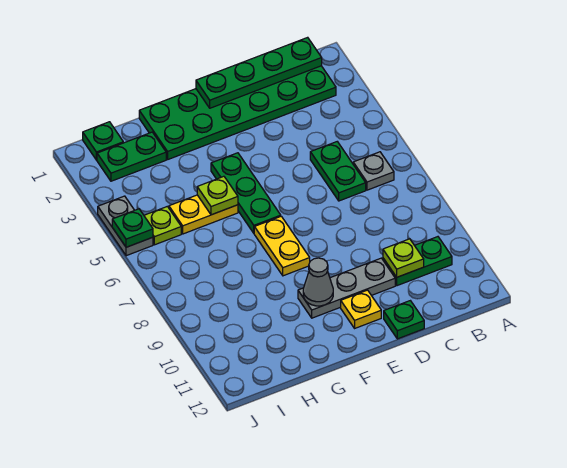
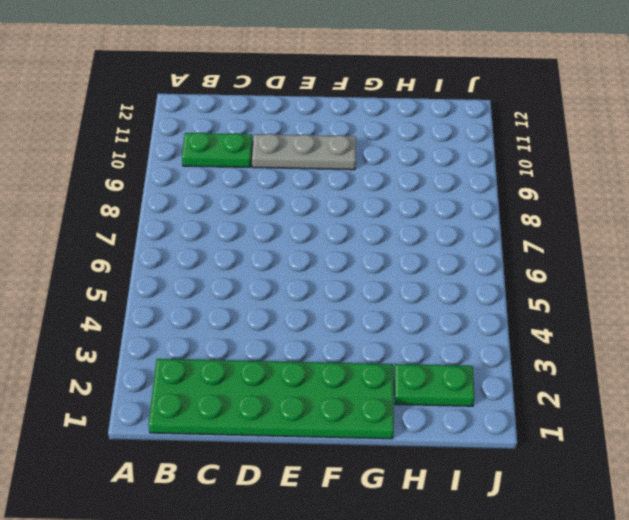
none -> grey 1x1 plate [353,152,394,190]
none -> green 1x2 plate [310,142,366,201]
none -> green 1x1 plate [384,301,424,339]

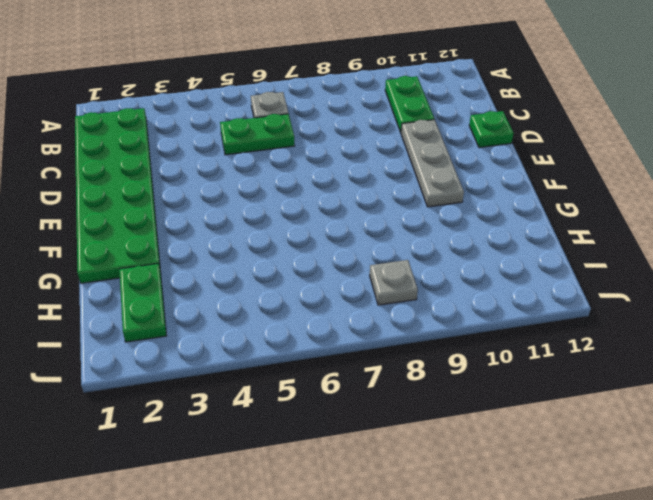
grey 1x1 plate [370,260,418,305] -> none
none -> yellow 1x1 plate [341,290,381,328]
none -> green 1x3 plate [211,153,281,233]
none -> yellow 1x2 plate [254,216,310,276]

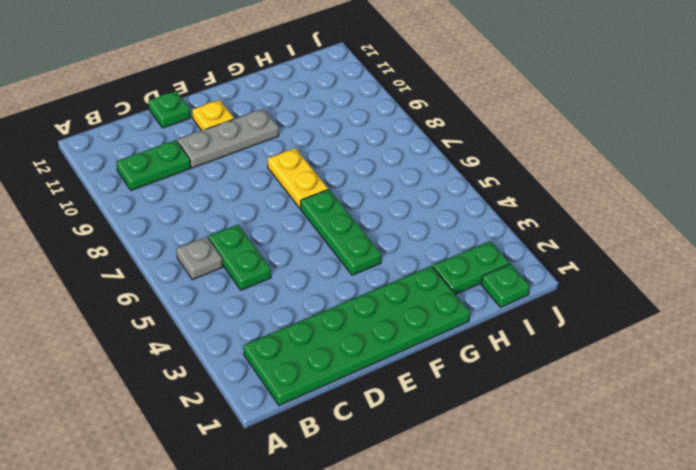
none -> yellow 1x2 plate [169,195,238,234]
none -> lime 1x1 plate [144,206,181,245]
none -> grey 1x2 plate [98,196,153,256]

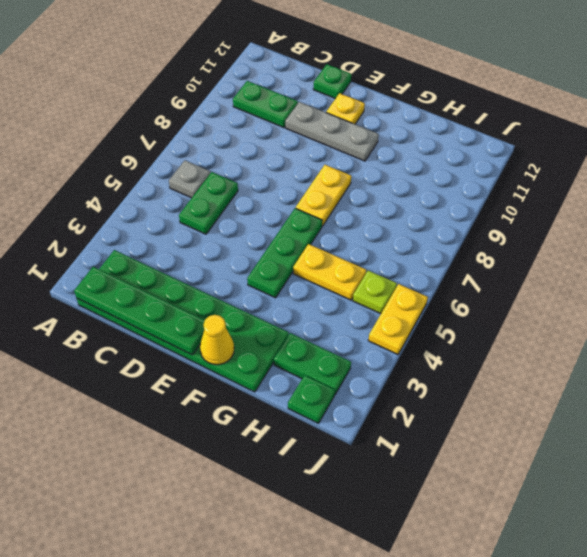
yellow 1x1 cone [200,315,234,365] -> none
yellow 1x2 plate [368,284,428,354] -> grey 1x2 plate [98,196,153,256]
none -> lime 1x1 plate [383,239,424,277]
none -> grey 1x1 cone [303,258,333,306]
none -> lime 1x1 plate [197,176,238,215]

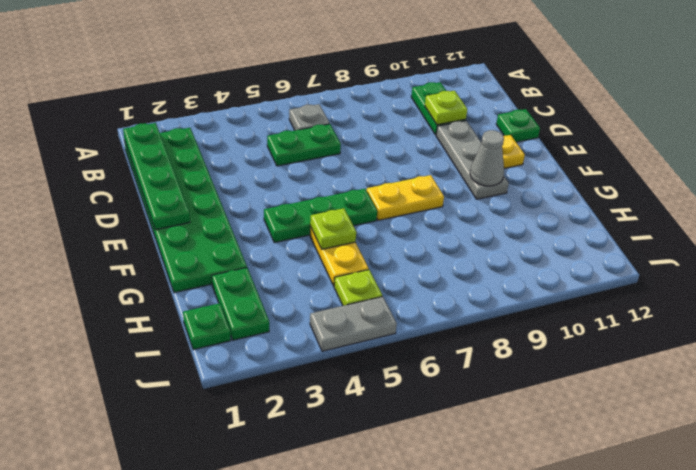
none -> green 1x1 plate [112,209,153,247]

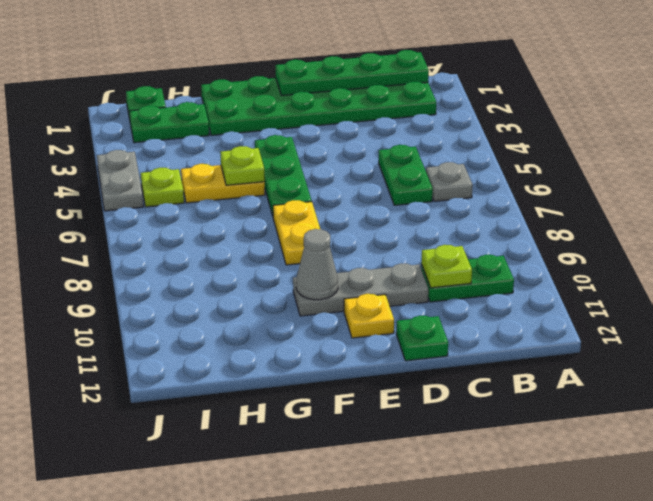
none -> green 1x1 plate [112,209,153,247]

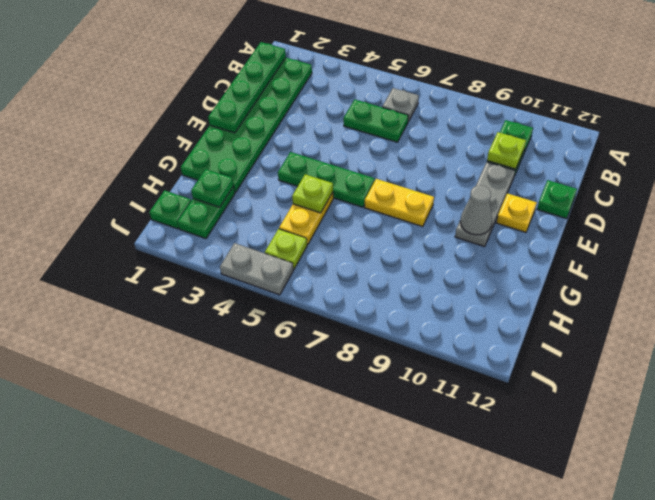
green 1x1 plate [191,169,234,207] -> green 1x1 plate moved to [112,209,153,247]

